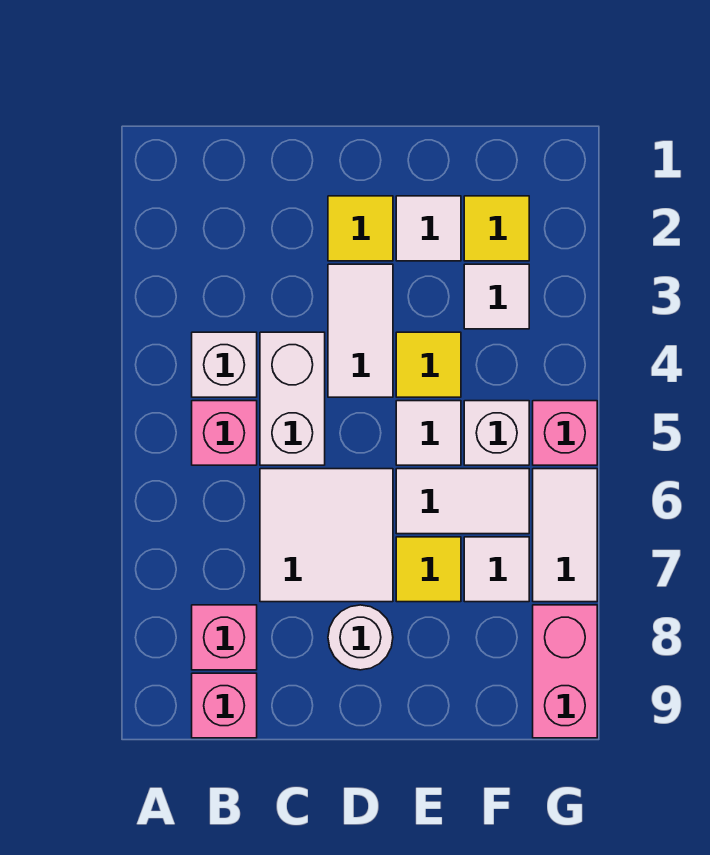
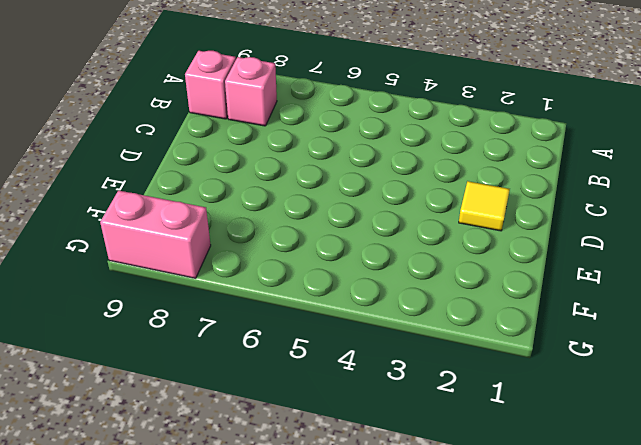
none -> white 1x1 brick [192,332,257,397]
none -> pink 1x1 brick [192,401,257,465]
none -> white 1x2 brick [260,332,325,465]

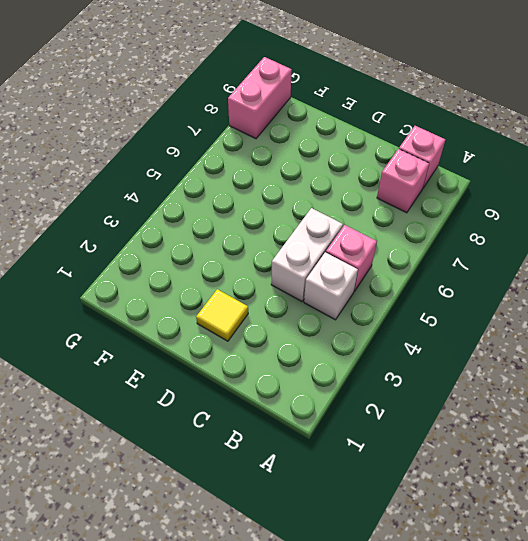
none -> white 2x2 tile [260,469,393,602]
none -> white 1x2 tile [328,264,393,397]
none -> white 1x1 round brick [328,605,393,670]

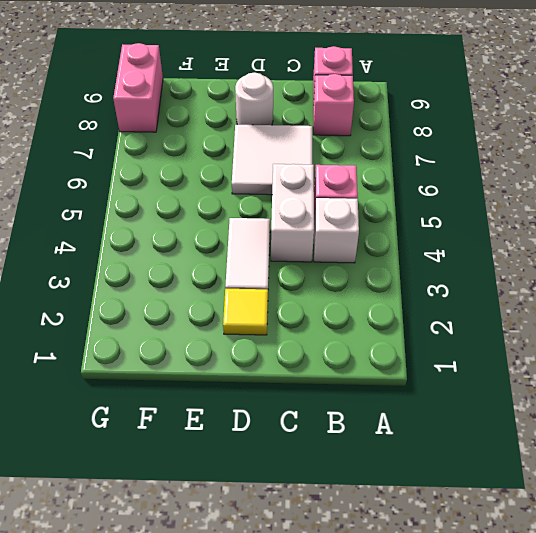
none -> white 1x1 tile [396,196,461,261]
none -> yellow 1x1 tile [396,332,461,397]
none -> white 1x1 tile [396,401,461,465]

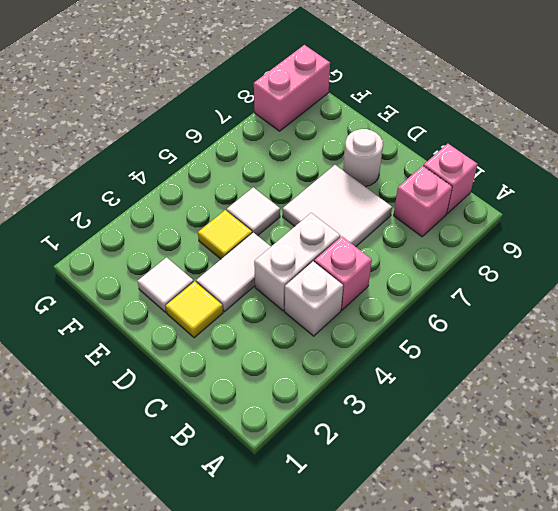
none -> white 1x2 tile [396,469,529,534]
none -> yellow 1x1 tile [396,537,461,602]
none -> yellow 1x1 tile [464,196,529,261]

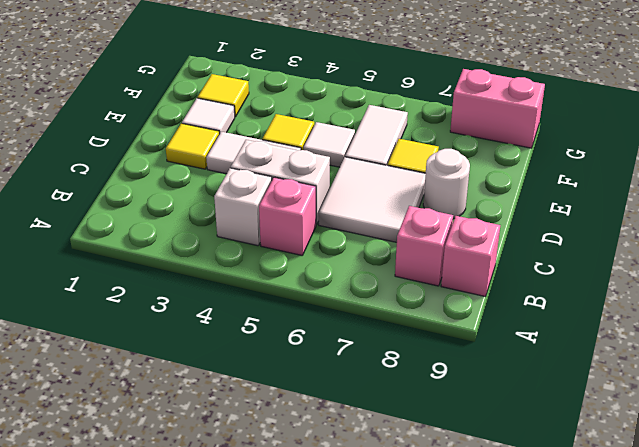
none -> white 1x1 tile [464,264,529,329]
none -> white 1x1 brick [464,401,529,465]
none -> white 1x1 tile [464,537,529,602]

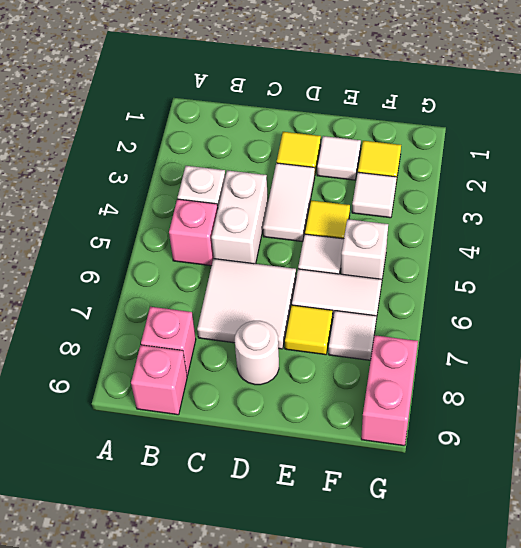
none -> pink 1x1 brick [533,401,597,465]
none -> white 1x2 tile [533,469,597,602]

